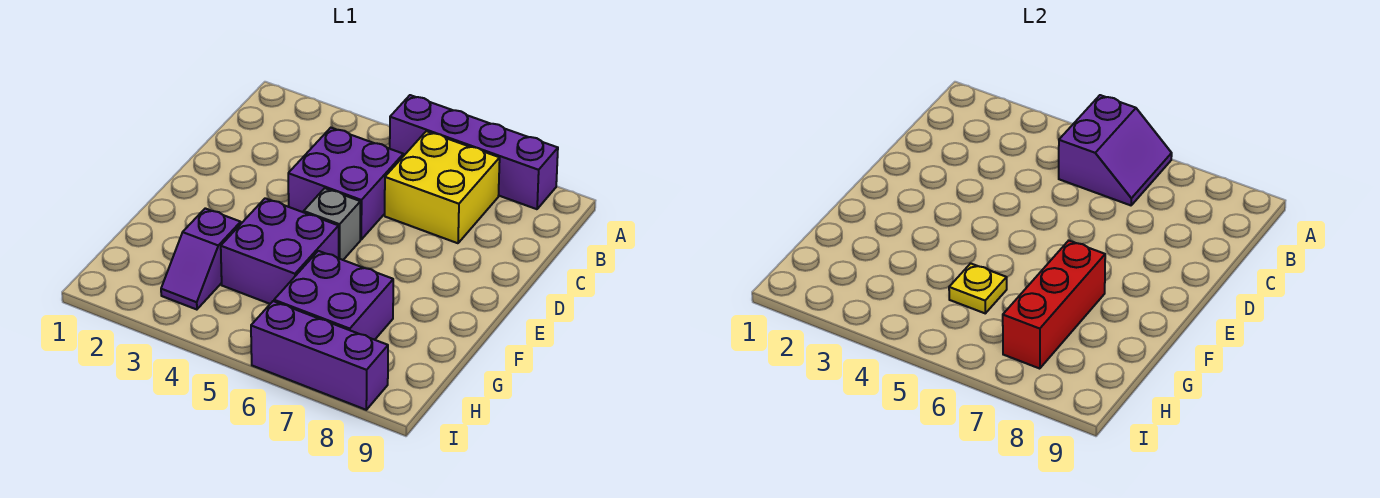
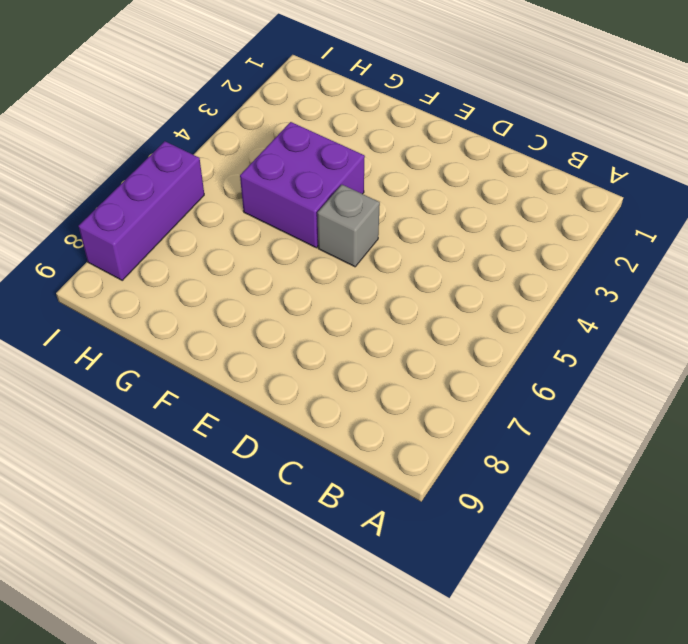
none -> purple 1x4 brick [390,95,558,209]
none -> yellow 2x2 brick [385,131,500,243]

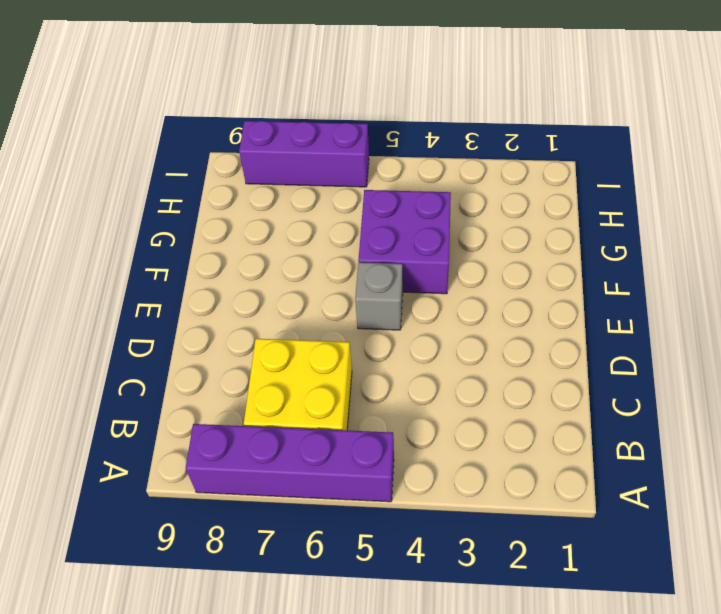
none -> purple 2x2 brick [288,128,403,239]
none -> purple 1x2 slope [161,208,241,310]

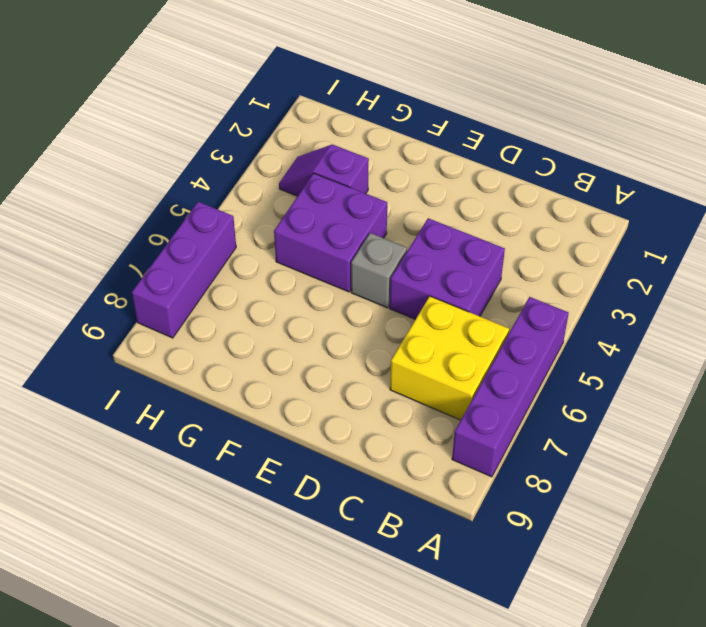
none -> purple 2x2 brick [274,251,393,340]
none -> purple 2x2 slope [1059,95,1172,205]

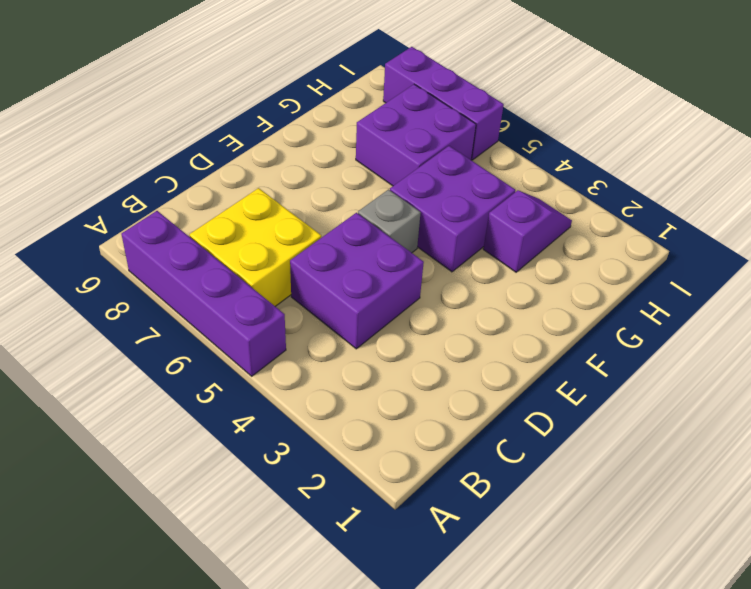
none -> purple 2x2 slope [1059,95,1172,205]
none -> red 1x3 brick [1003,241,1105,369]

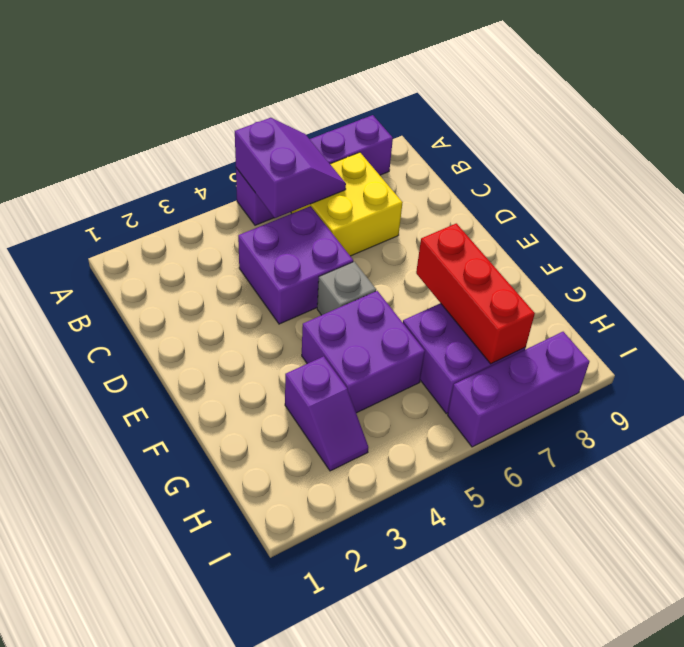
none -> yellow 1x1 plate [949,263,1007,313]

